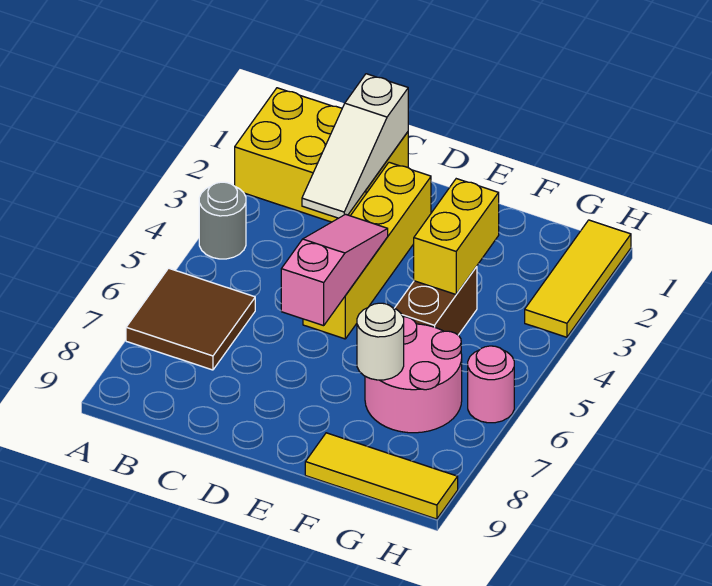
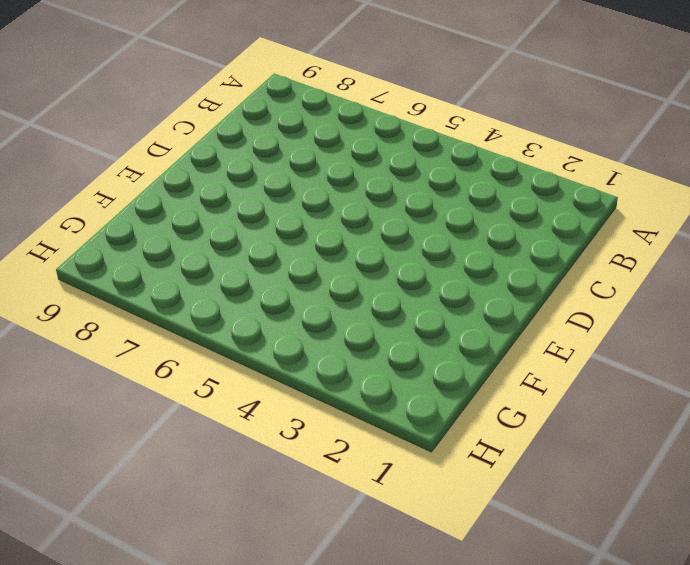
none -> yellow 2x3 brick [235,88,408,222]
none -> grey 1x1 round brick [199,182,246,259]
none -> brown 2x2 tile [126,268,255,370]

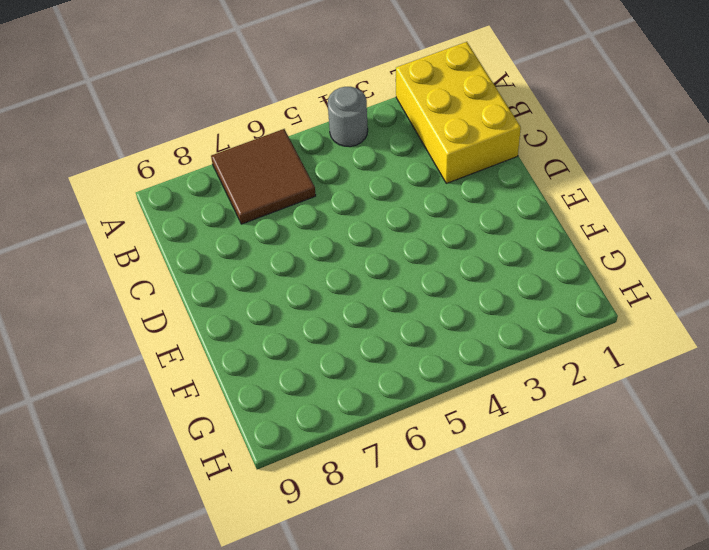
none -> yellow 1x4 brick [303,162,431,339]
none -> brown 1x2 brick [395,266,477,335]
none -> pink 2x2 round brick [365,317,462,433]

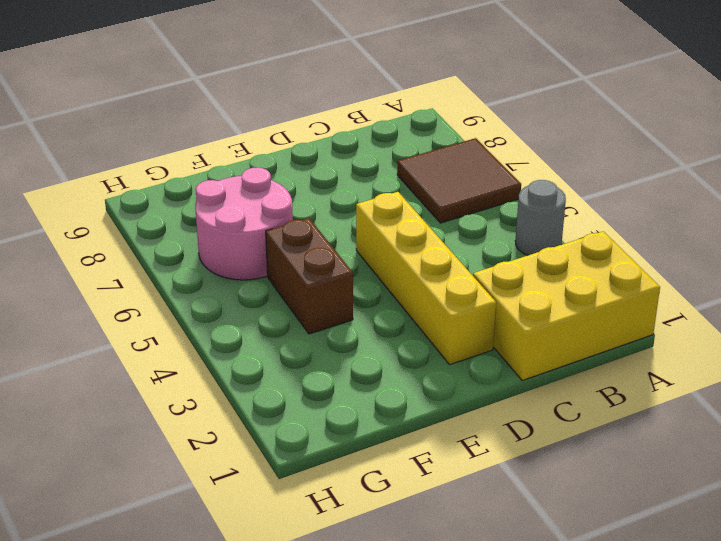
none -> yellow 1x3 tile [305,433,458,519]
none -> yellow 1x3 tile [525,220,631,337]
none -> pink 1x1 round brick [468,346,514,423]

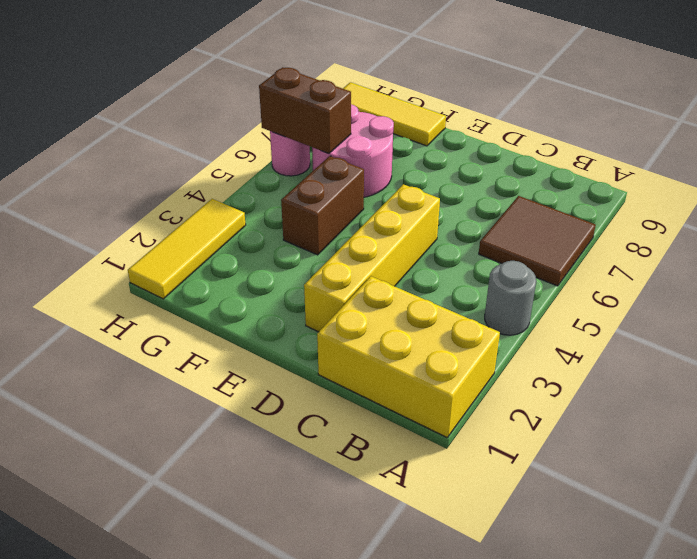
brown 1x2 brick [259,67,351,154] -> none
none -> white 1x3 slope [302,74,408,218]
none -> pink 1x3 slope [281,214,388,326]
none -> yellow 1x2 brick [414,179,499,294]

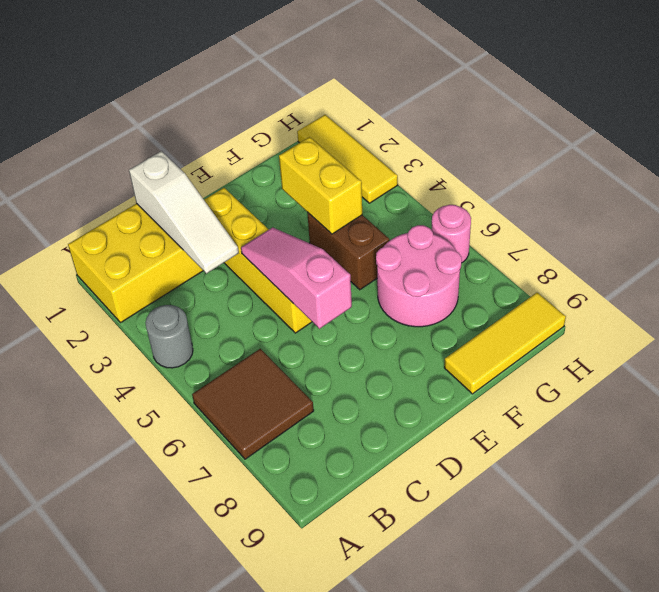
none -> white 1x1 round brick [357,303,404,380]

